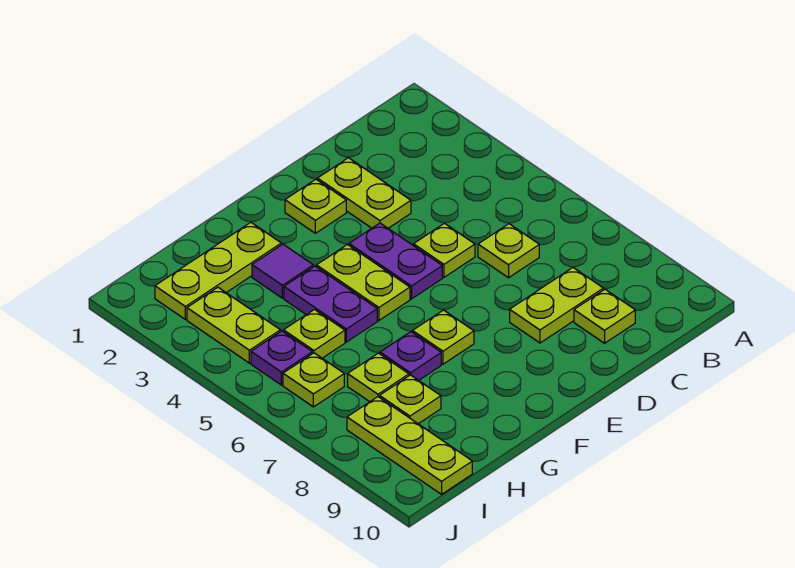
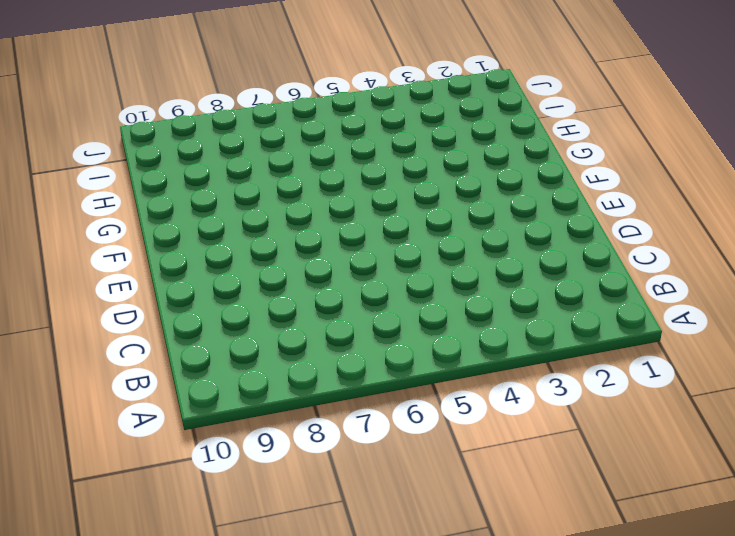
none -> lime 1x1 plate [478,224,539,278]
none -> lime 1x2 plate [510,268,603,343]
none -> lime 1x1 plate [574,289,635,343]

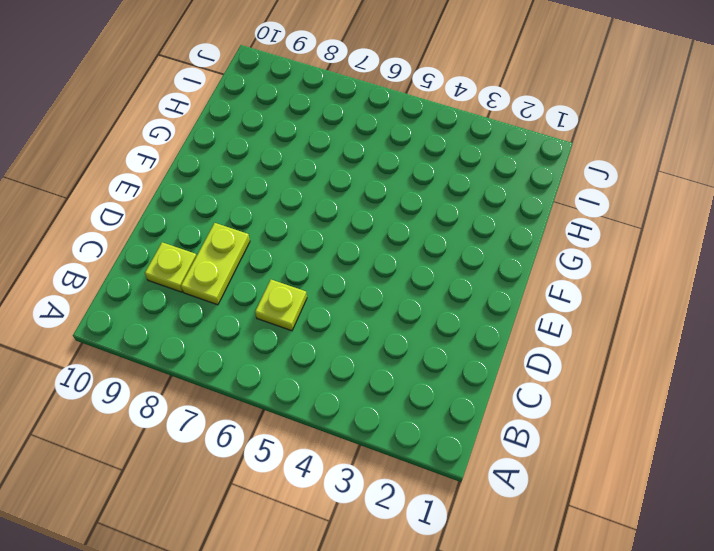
none -> lime 1x2 plate [318,158,411,228]
none -> lime 1x1 plate [414,223,475,277]
none -> lime 1x1 plate [285,179,346,233]

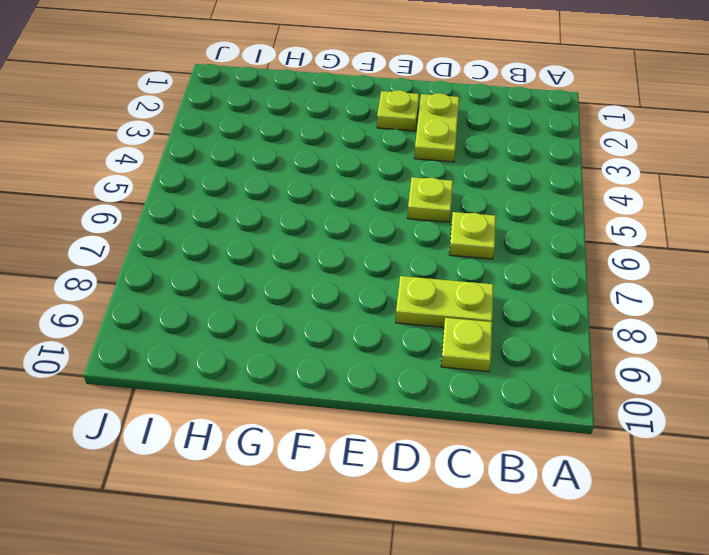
none -> purple 1x2 plate [349,223,442,299]
none -> lime 1x2 plate [317,245,410,320]
none -> lime 1x1 plate [413,310,474,364]

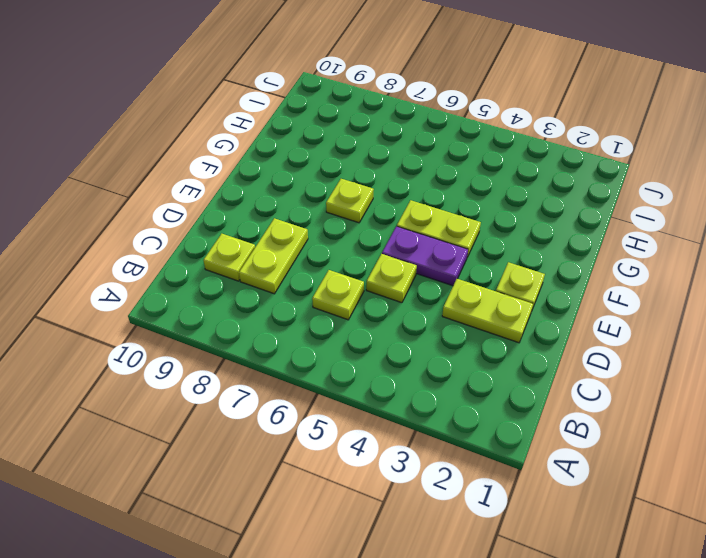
none -> lime 1x3 plate [155,223,281,319]
none -> purple 1x1 tile [252,244,313,298]
none -> purple 1x2 plate [284,266,377,342]

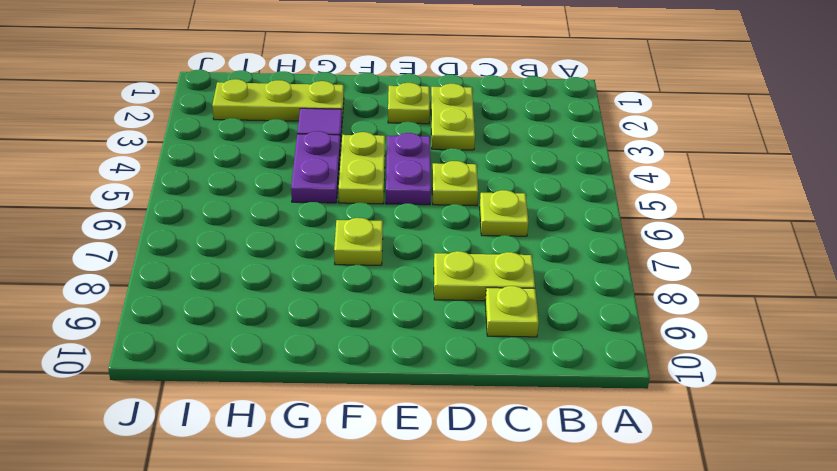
none -> purple 1x1 plate [380,332,441,380]
none -> lime 1x1 plate [284,310,345,358]
none -> lime 1x1 plate [348,353,409,402]

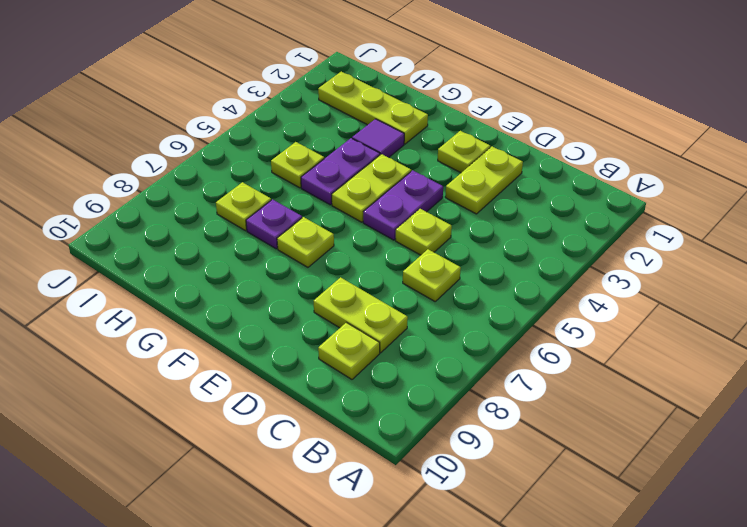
none -> lime 1x1 plate [380,375,441,424]
none -> lime 1x2 plate [187,287,280,363]
none -> purple 1x1 plate [251,331,312,385]

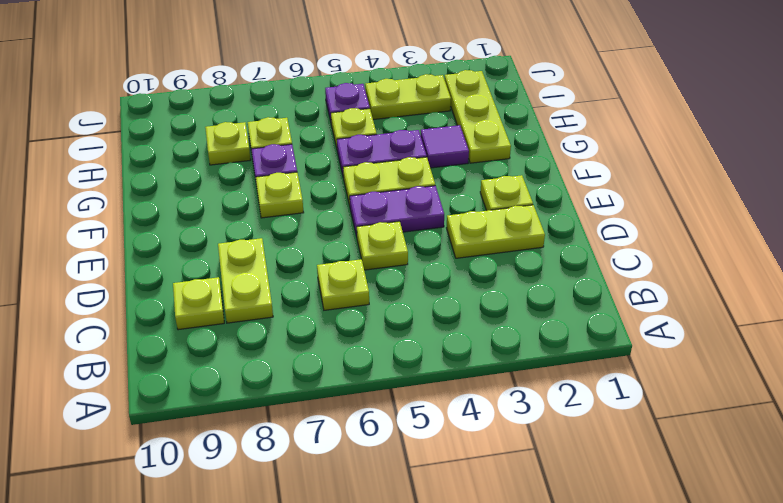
none -> lime 1x1 plate [283,353,344,407]
none -> lime 1x3 plate [347,397,472,494]

